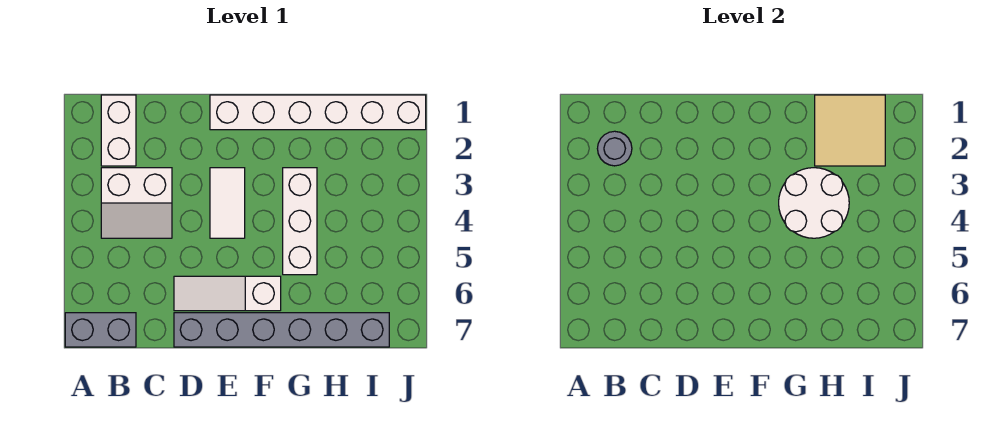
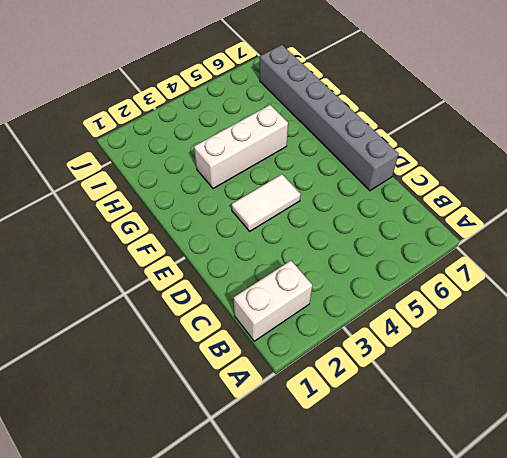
none -> grey 1x2 brick [65,313,136,347]
none -> white 2x2 slope [101,168,172,238]

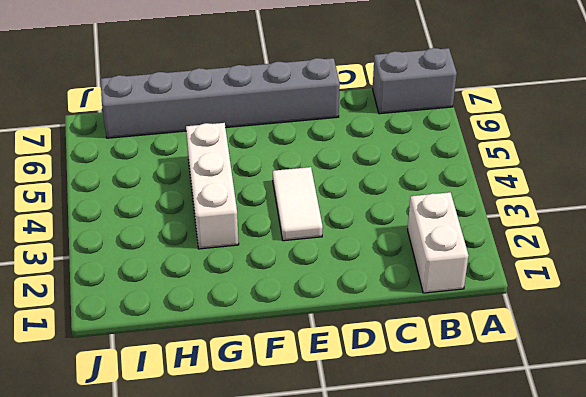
none -> white 2x2 slope [101,168,172,238]
none -> white 1x3 slope [174,276,281,311]

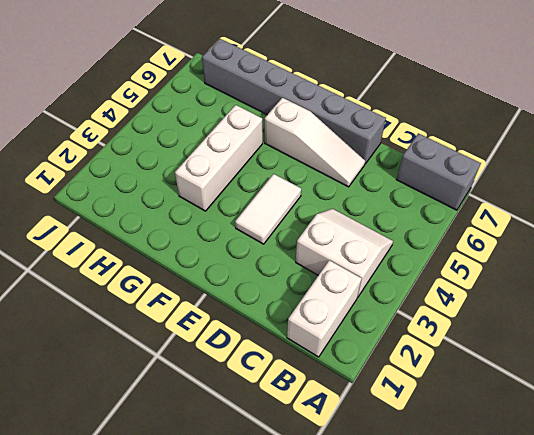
none -> white 1x6 brick [210,95,426,130]
none -> grey 1x1 round brick [597,131,632,166]

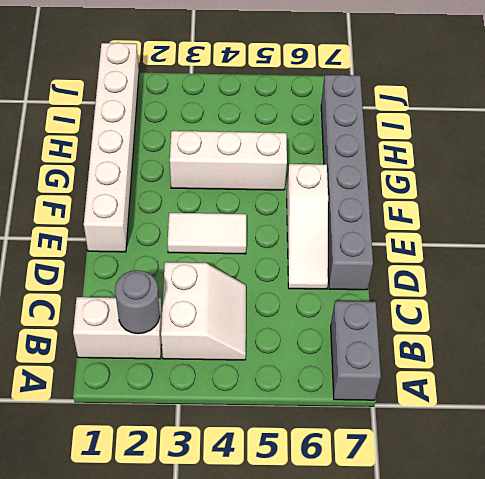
none -> white 2x2 round brick [779,168,849,238]
none -> tan 2x2 tile [815,95,885,166]

